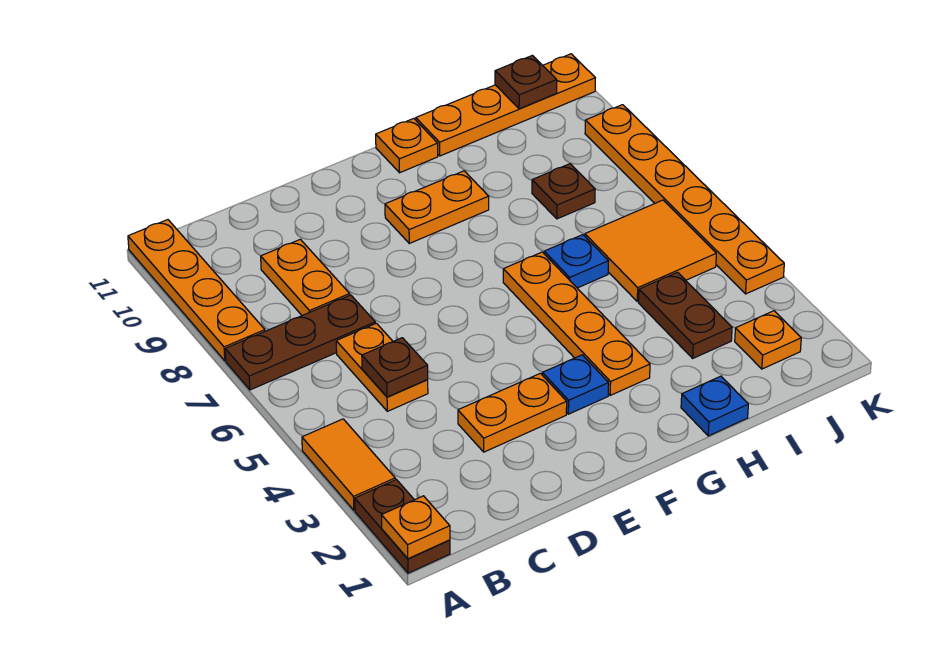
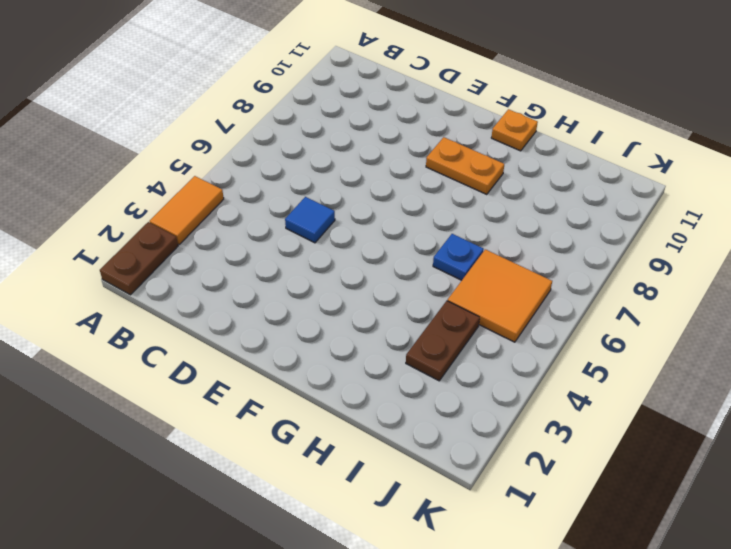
blue 1x1 tile [285,197,335,243] -> none
none -> brown 1x3 plate [225,295,375,390]
none -> orange 1x4 plate [128,220,265,361]
none -> orange 1x2 plate [336,323,428,411]

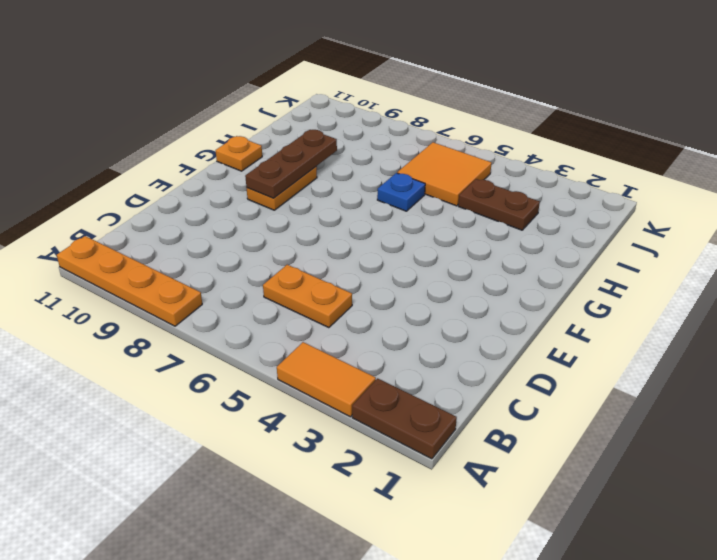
brown 1x3 plate [245,130,337,198] -> brown 1x3 plate moved to [225,295,375,390]
none -> orange 1x2 plate [261,239,350,315]
none -> orange 1x2 plate [458,373,567,452]
none -> blue 1x1 plate [542,355,609,414]

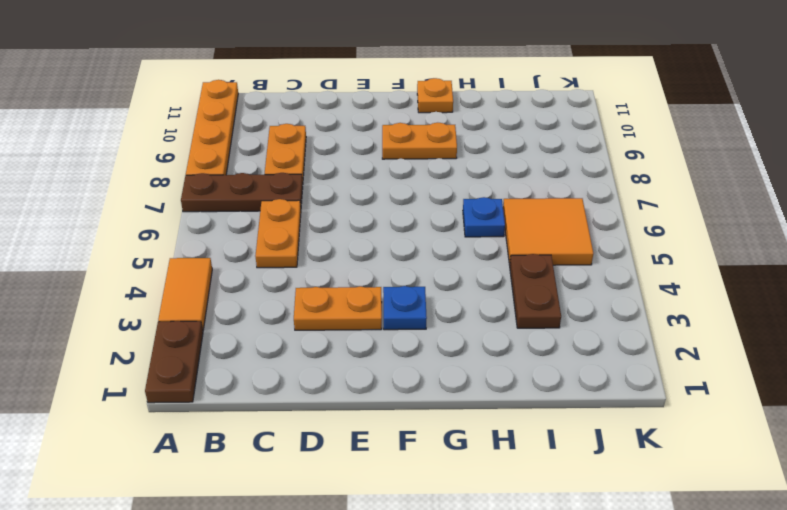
none -> orange 1x4 plate [503,252,650,396]
none -> blue 1x1 plate [681,376,748,436]
none -> orange 1x4 plate [416,54,595,156]

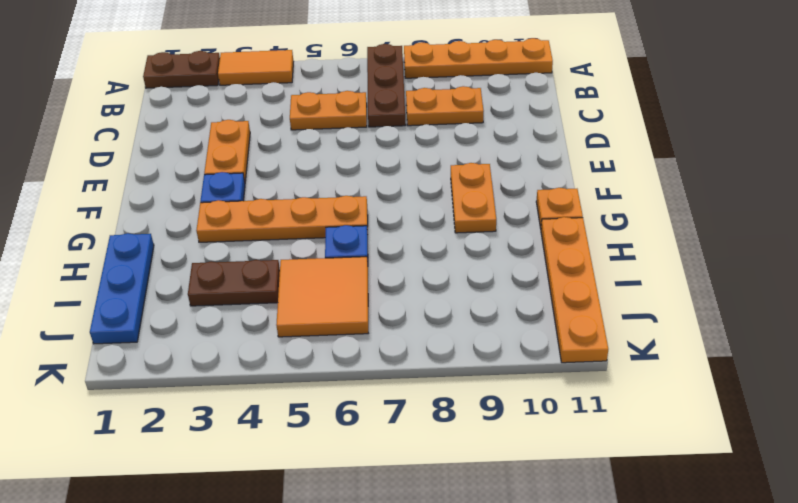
blue 1x3 plate [90,233,154,344] -> blue 1x1 plate [681,376,748,436]
none -> brown 1x1 plate [532,164,595,219]
none -> orange 1x1 plate [735,311,801,369]
none -> orange 1x6 plate [585,105,784,294]

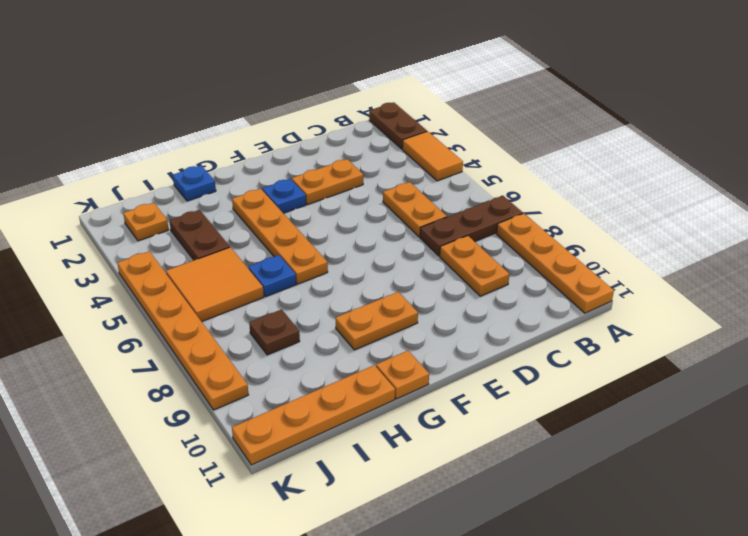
none -> orange 1x1 plate [382,496,450,559]
none -> brown 1x1 plate [362,338,428,397]
none -> brown 1x1 plate [495,55,557,109]

